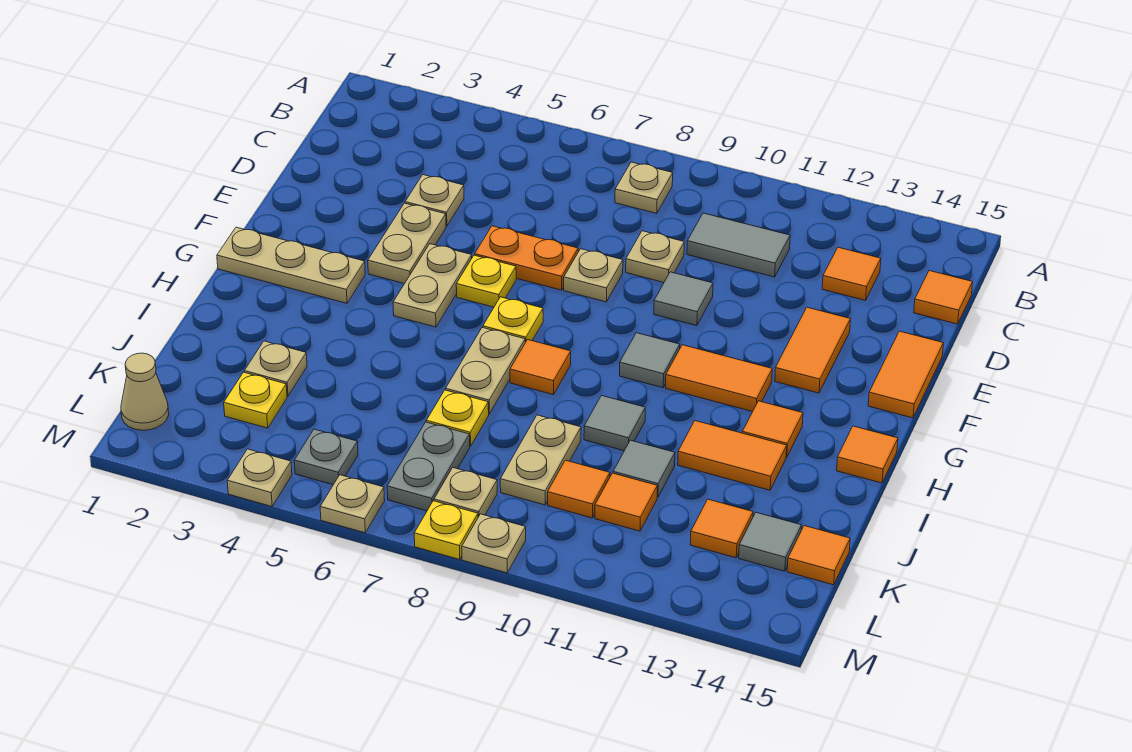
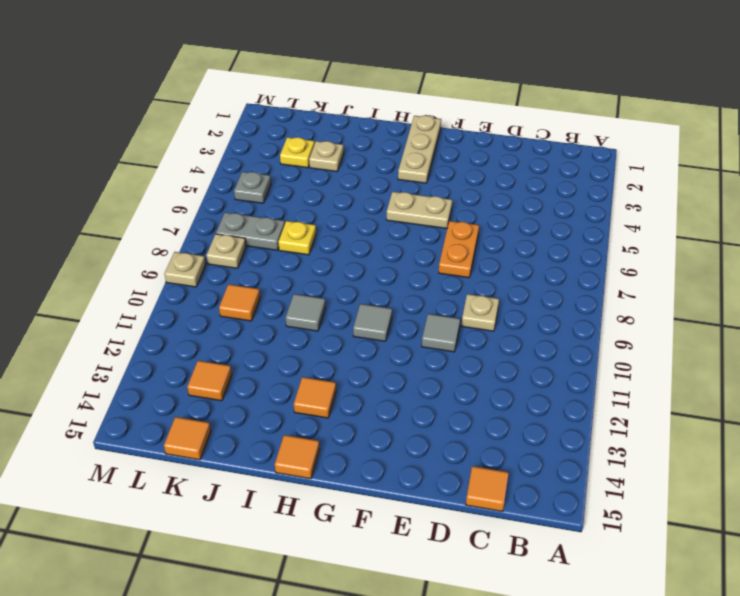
none -> tan 1x1 plate [615,162,673,213]
none -> grey 1x2 tile [687,213,790,277]
none -> orange 1x1 tile [822,247,881,300]
none -> tan 1x1 plate [405,175,464,226]

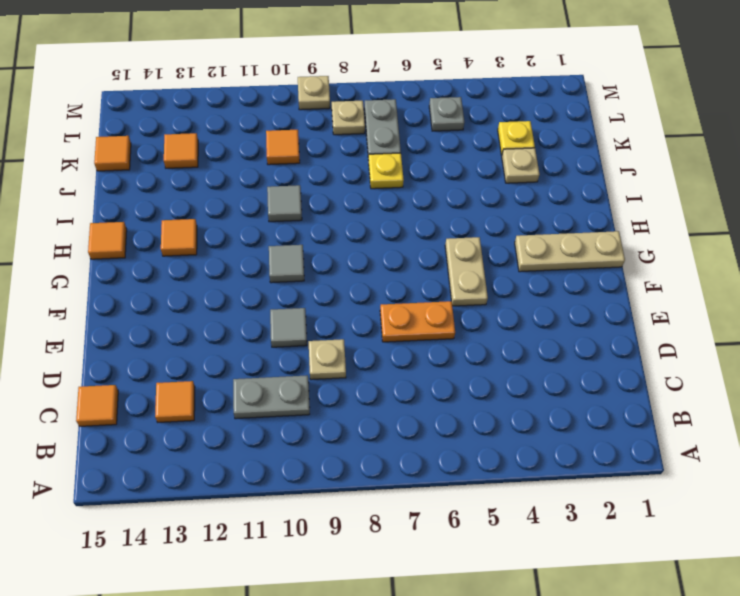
grey 1x2 plate [233,375,310,419] -> grey 1x2 tile [687,213,790,277]
none -> tan 1x1 plate [615,162,673,213]
none -> tan 1x1 plate [405,175,464,226]
none -> tan 1x2 plate [368,203,446,284]
none -> tan 1x1 plate [564,249,623,302]

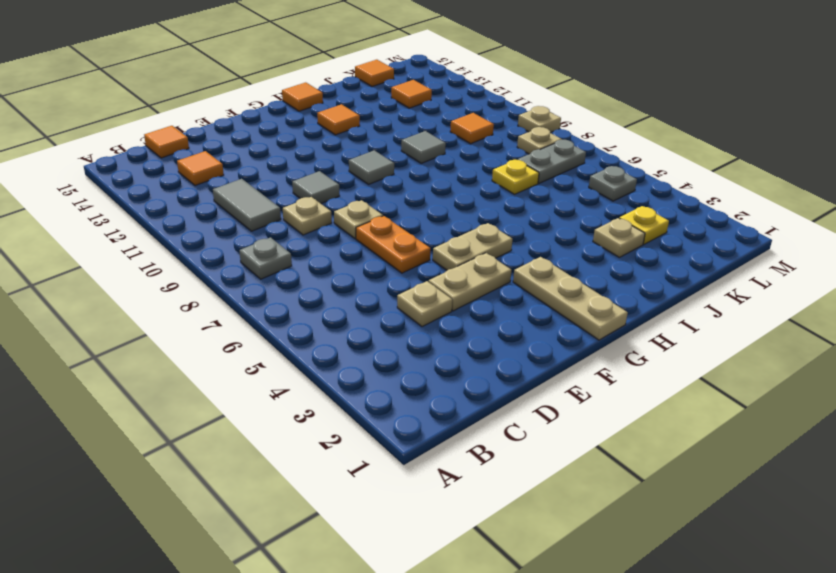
grey 1x1 plate [239,237,292,279] -> tan 1x1 plate [615,162,673,213]
none -> orange 1x2 tile [775,307,850,393]
none -> orange 1x2 tile [868,331,943,418]
none -> yellow 1x1 plate [456,255,516,307]
none -> yellow 1x1 plate [483,297,543,342]

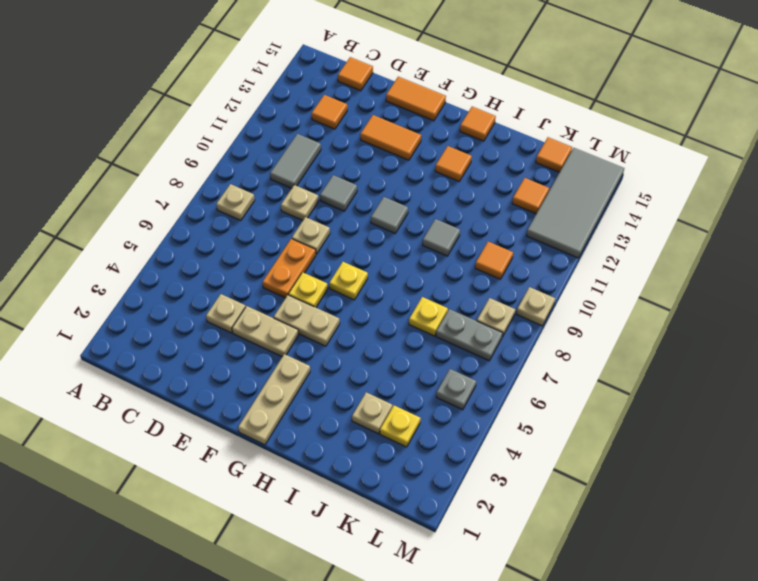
grey 2x4 tile [527,148,624,258] -> none
none -> orange 1x2 tile [666,345,772,412]
none -> tan 1x2 plate [446,328,525,414]
none -> orange 1x1 tile [510,340,571,395]
none -> orange 1x2 tile [678,421,787,490]

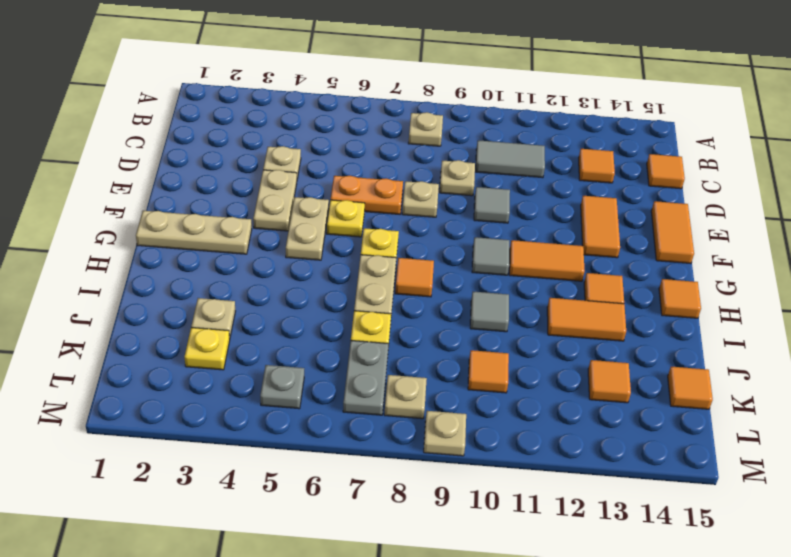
none -> tan 1x2 plate [500,415,581,505]
none -> grey 1x1 tile [613,440,675,498]
none -> orange 1x1 tile [595,473,657,531]
none -> grey 1x1 tile [739,513,802,571]

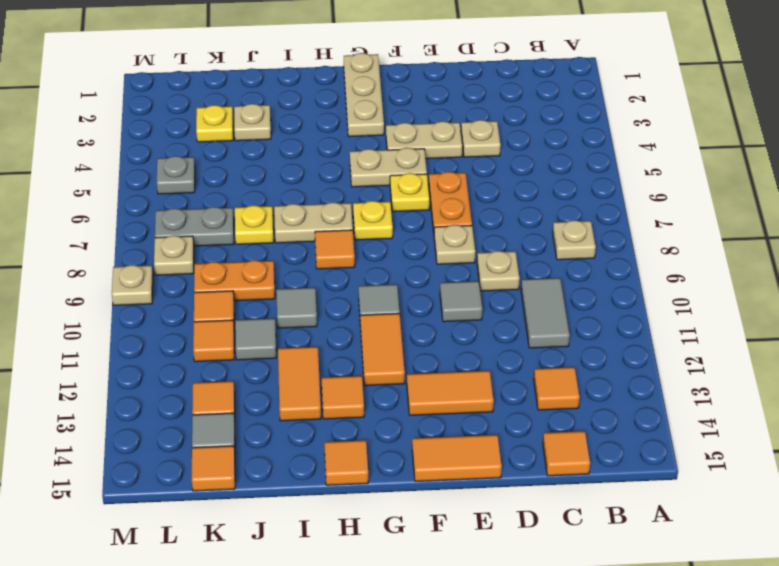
orange 1x2 plate [194,260,275,301] -> tan 1x2 plate [500,415,581,505]
none -> tan 1x1 cone [121,353,169,430]
none -> tan 1x1 plate [227,449,292,506]
none -> tan 1x1 plate [320,475,385,533]
none -> yellow 1x1 plate [414,501,478,560]

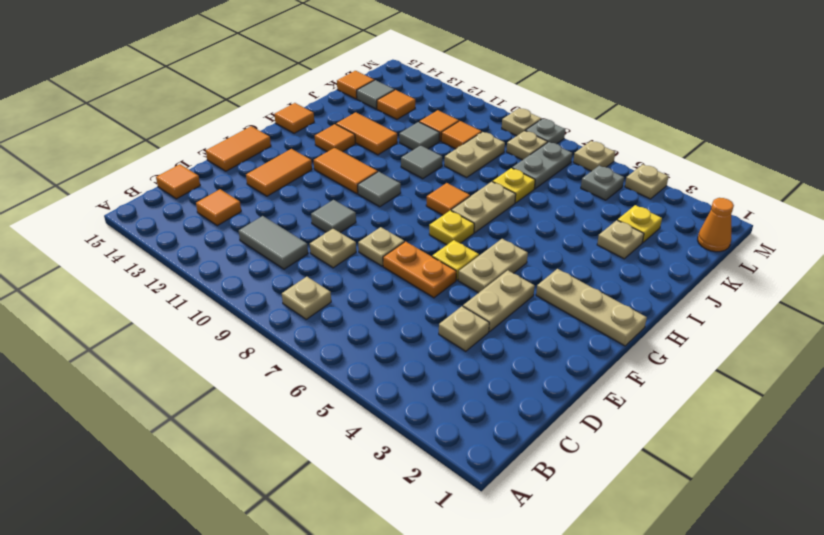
orange 1x1 cone [698,198,734,252] -> tan 1x1 cone [121,353,169,430]
grey 1x1 plate [526,119,565,144] -> yellow 1x1 plate [414,501,478,560]

